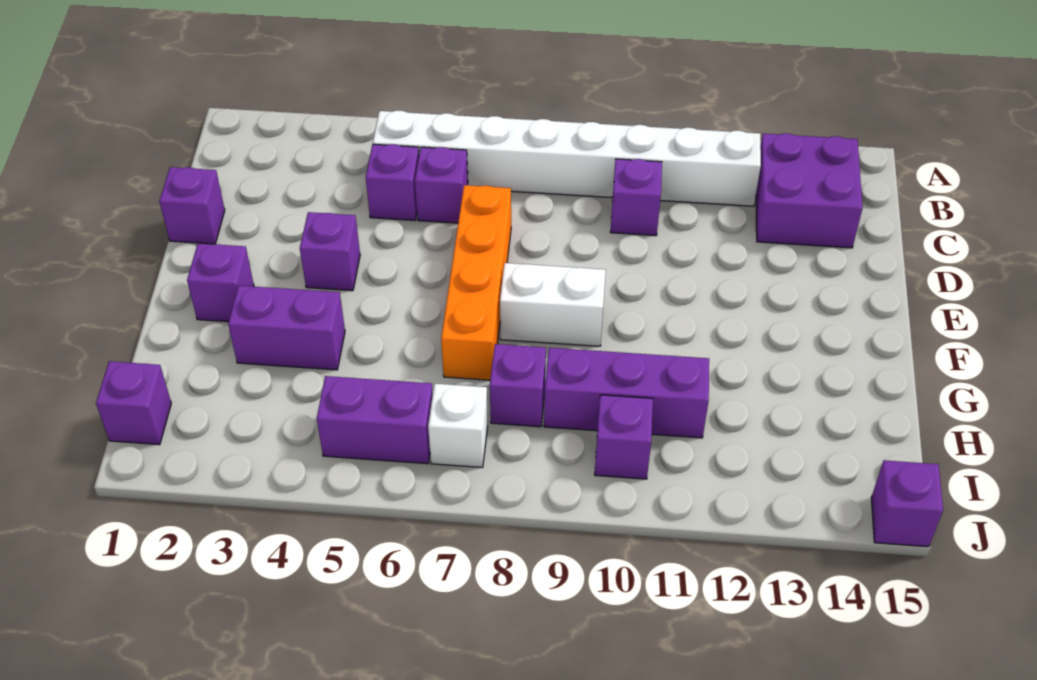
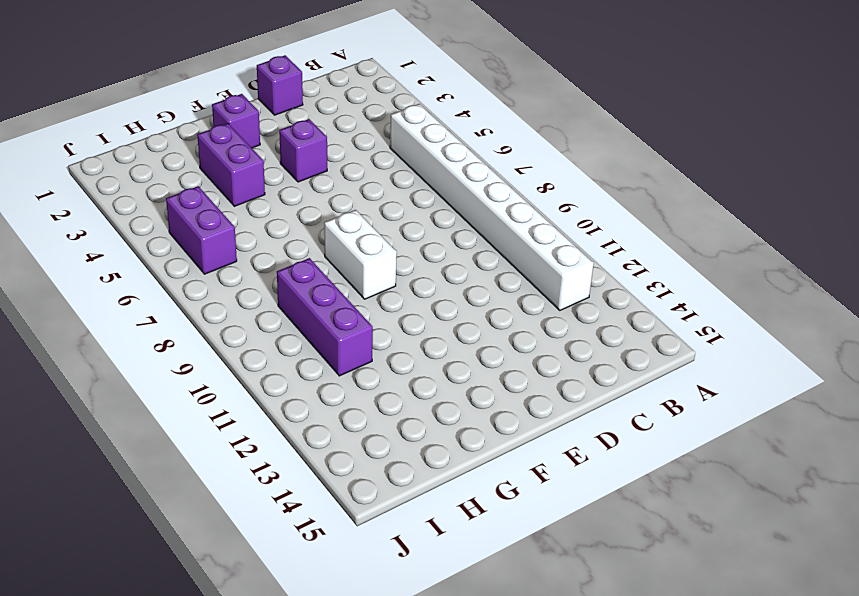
none -> purple 2x2 brick [756,133,863,248]
none -> purple 1x1 brick [366,144,419,220]
none -> purple 1x1 brick [415,147,468,223]

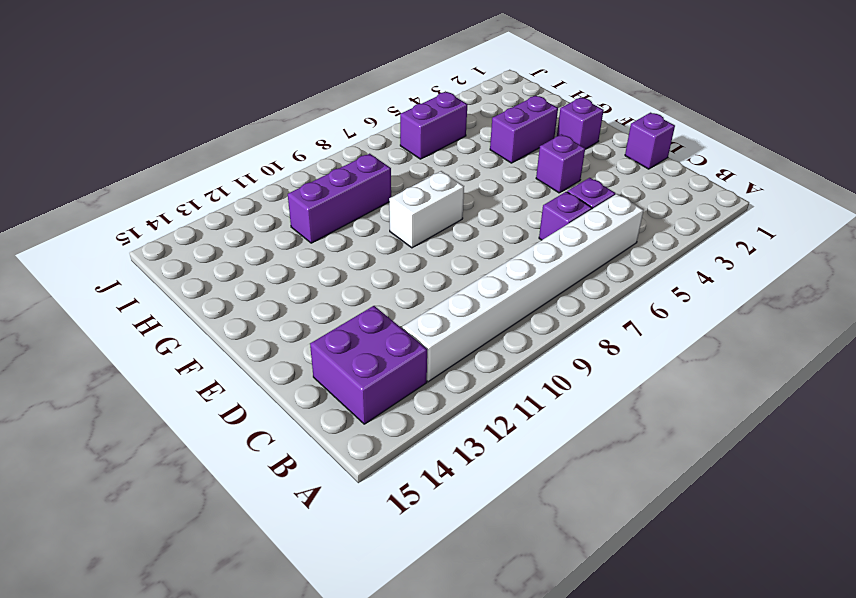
none -> purple 1x1 brick [611,159,662,236]
none -> orange 1x4 brick [441,185,511,380]
none -> purple 1x1 brick [490,344,546,427]

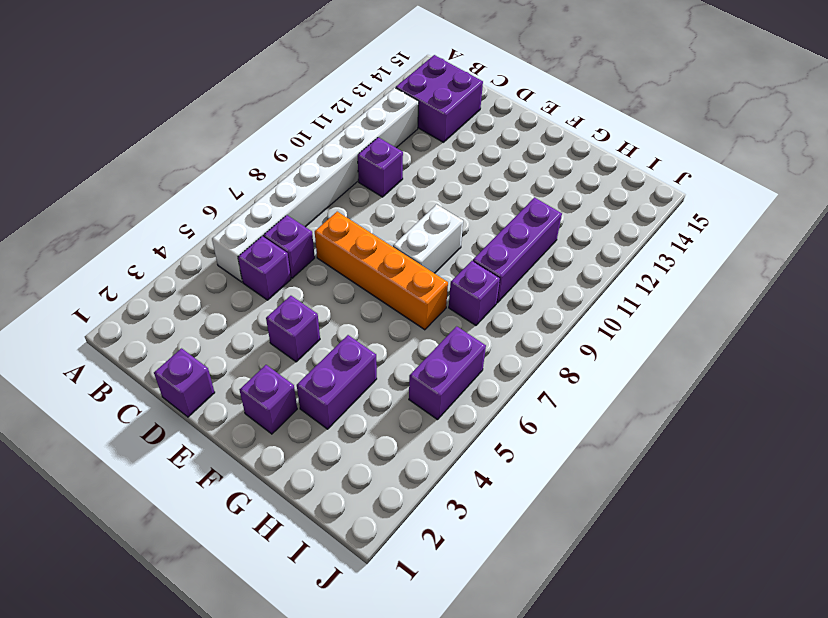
none -> purple 1x1 brick [96,361,171,445]
none -> white 1x1 brick [428,384,488,467]
none -> purple 1x1 brick [595,395,653,479]

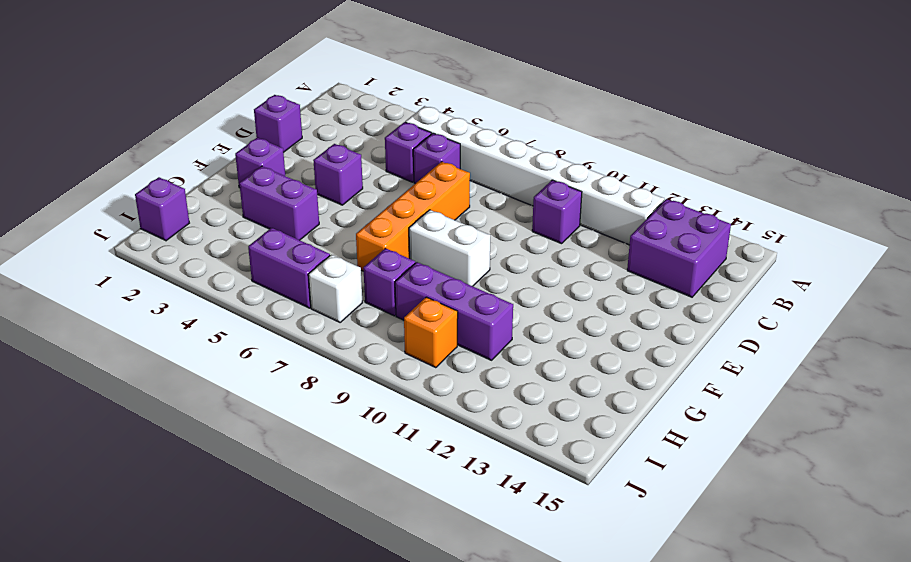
orange 1x1 brick [404,297,458,368] -> purple 1x1 brick [595,395,653,479]
none -> purple 1x1 brick [871,460,943,547]

